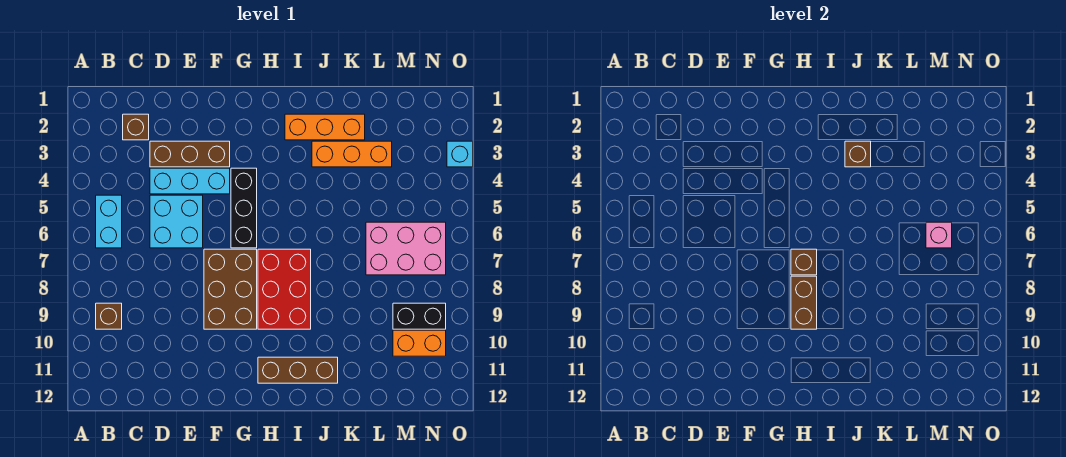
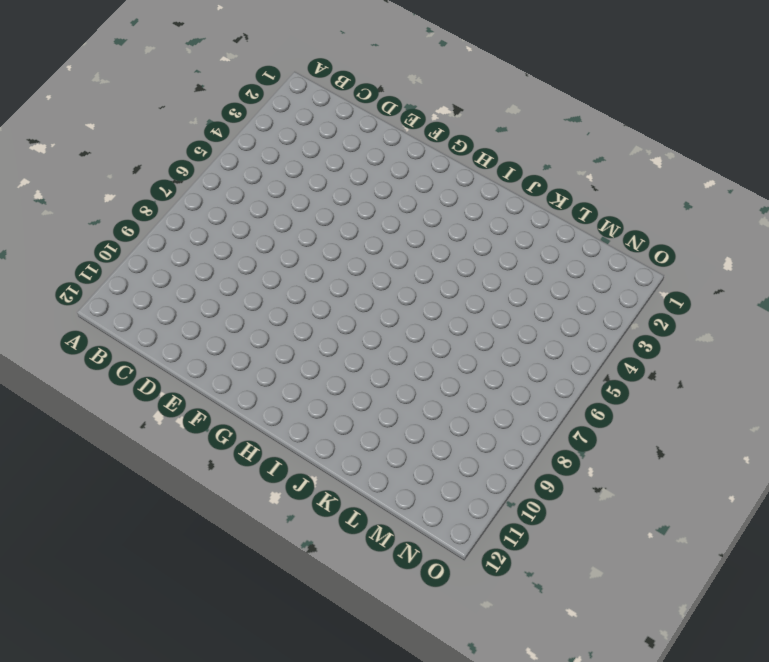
none -> cyan 1x2 brick [96,195,122,248]
none -> brown 1x1 brick [96,303,122,329]
none -> brown 1x1 brick [123,114,149,140]

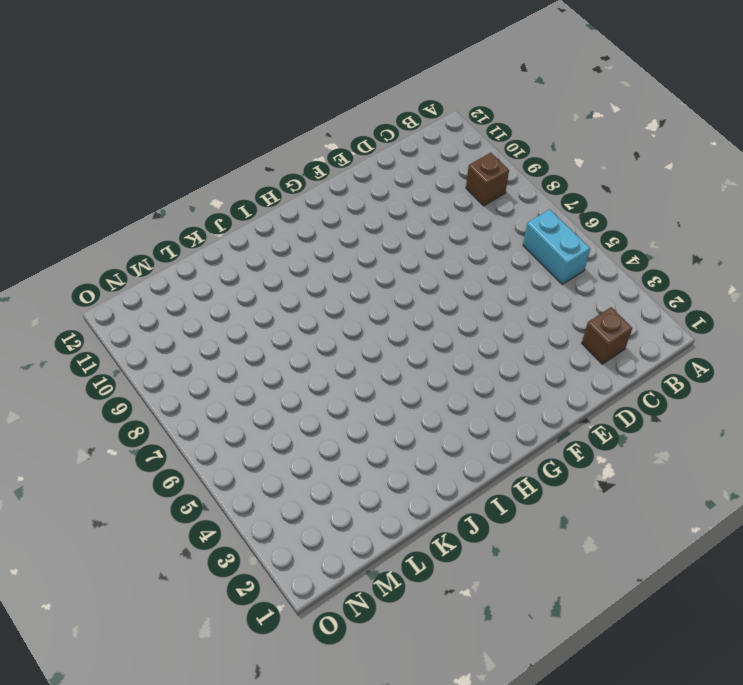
none -> brown 1x3 brick [150,141,230,167]
none -> cyan 1x3 brick [150,168,230,194]
none -> cyan 2x2 brick [150,195,203,248]

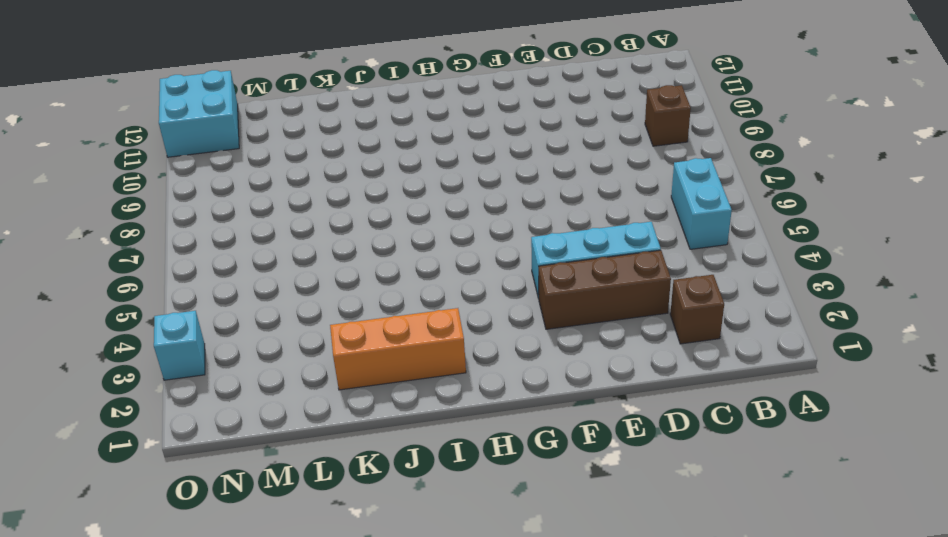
cyan 2x2 brick [159,70,239,157] -> cyan 2x2 brick moved to [150,195,203,248]
none -> brown 2x3 brick [204,249,257,329]
none -> black 1x3 brick [231,168,257,248]
none -> red 2x3 brick [258,249,311,329]

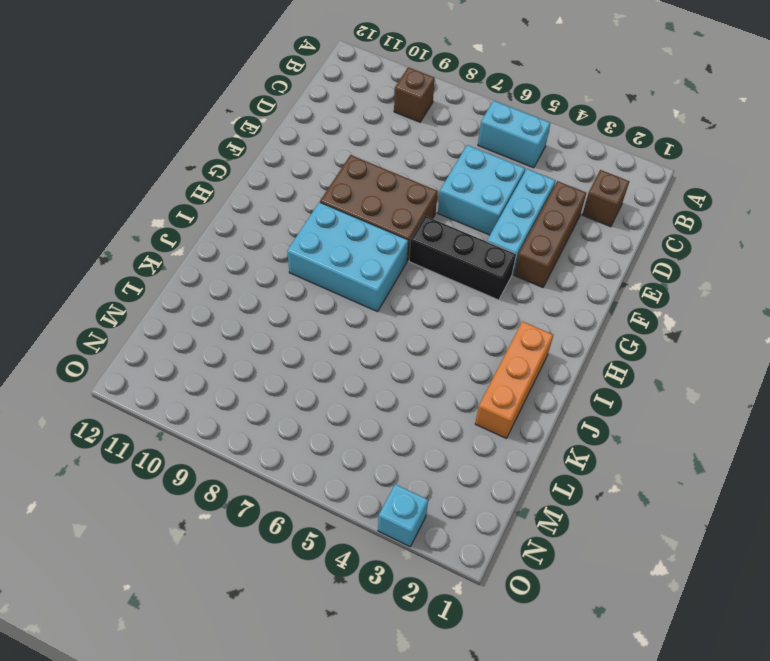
cyan 2x3 brick [287,202,408,312] -> red 2x3 brick [258,249,311,329]
none -> brown 1x3 brick [258,357,338,383]
none -> orange 1x3 brick [312,141,392,167]
none -> pink 2x3 brick [366,222,446,275]

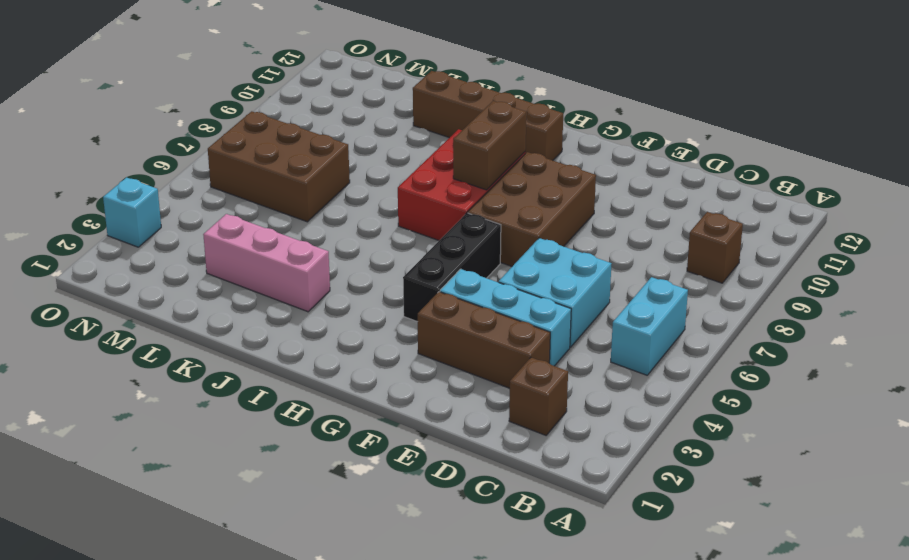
brown 1x4 brick [413,71,563,160] -> brown 1x3 brick [258,357,338,383]
pink 1x3 brick [203,214,330,312] -> orange 1x3 brick [312,141,392,167]
brown 2x3 brick [208,111,350,222] -> pink 2x3 brick [366,222,446,275]
none -> orange 1x3 brick [285,114,365,140]
none -> black 1x2 brick [393,303,446,329]
none -> orange 1x2 brick [393,330,446,356]

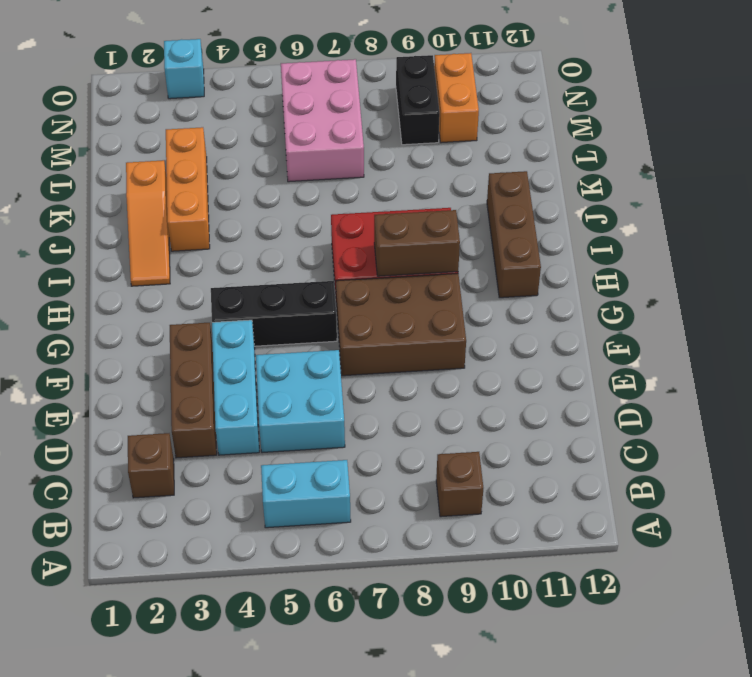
orange 1x3 slope [126,160,170,286] -> orange 1x3 brick [285,114,365,140]
none -> brown 1x1 brick [791,249,817,275]
none -> brown 1x1 brick [845,141,871,167]
none -> pink 1x1 brick [926,222,952,248]

